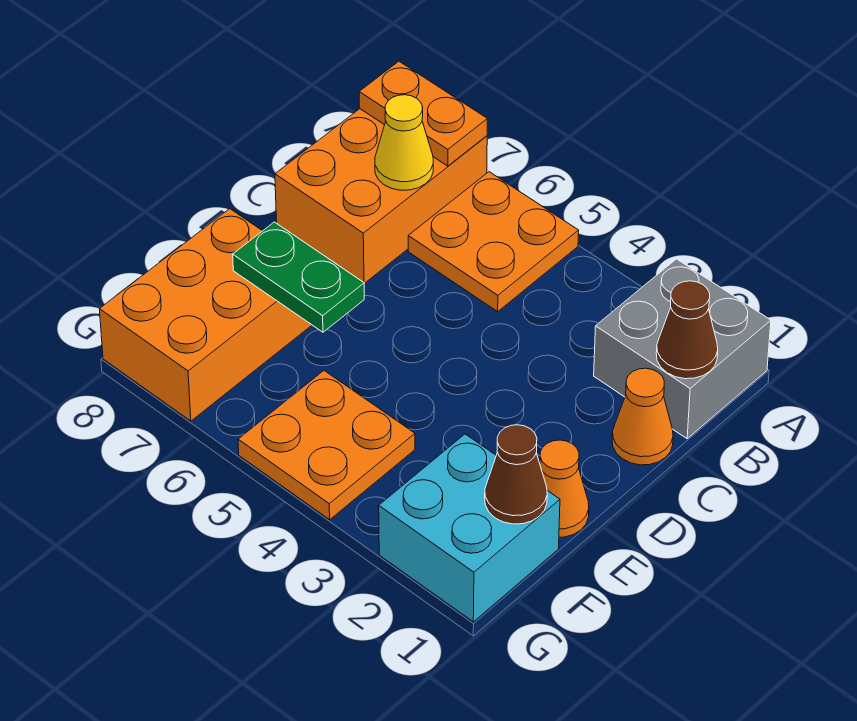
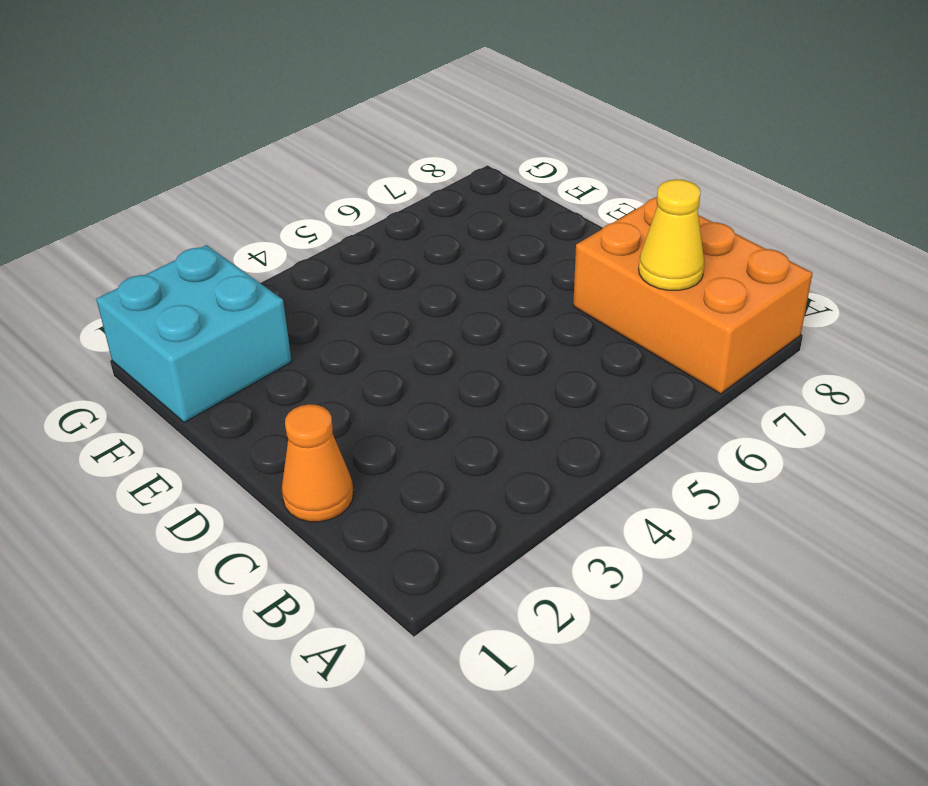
none -> grey 2x2 brick [594,259,771,439]
none -> orange 2x2 plate [408,172,579,311]
none -> orange 1x1 cone [540,440,589,537]

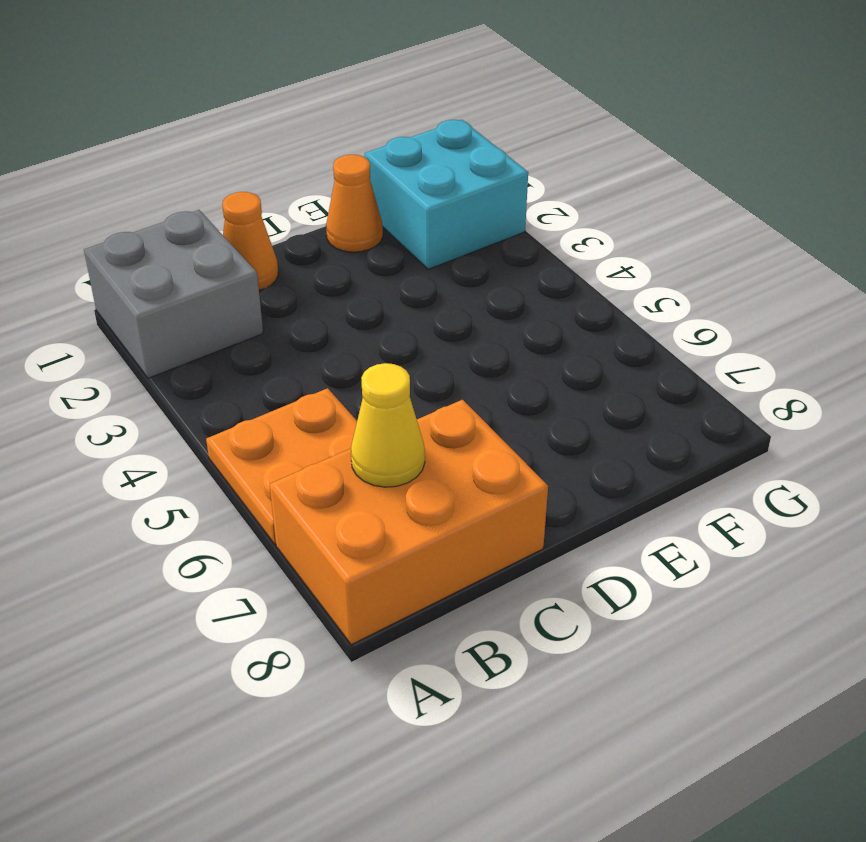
none -> orange 2x3 brick [100,209,312,421]
none -> orange 2x2 plate [238,371,415,520]
none -> orange 1x2 plate [359,61,487,166]

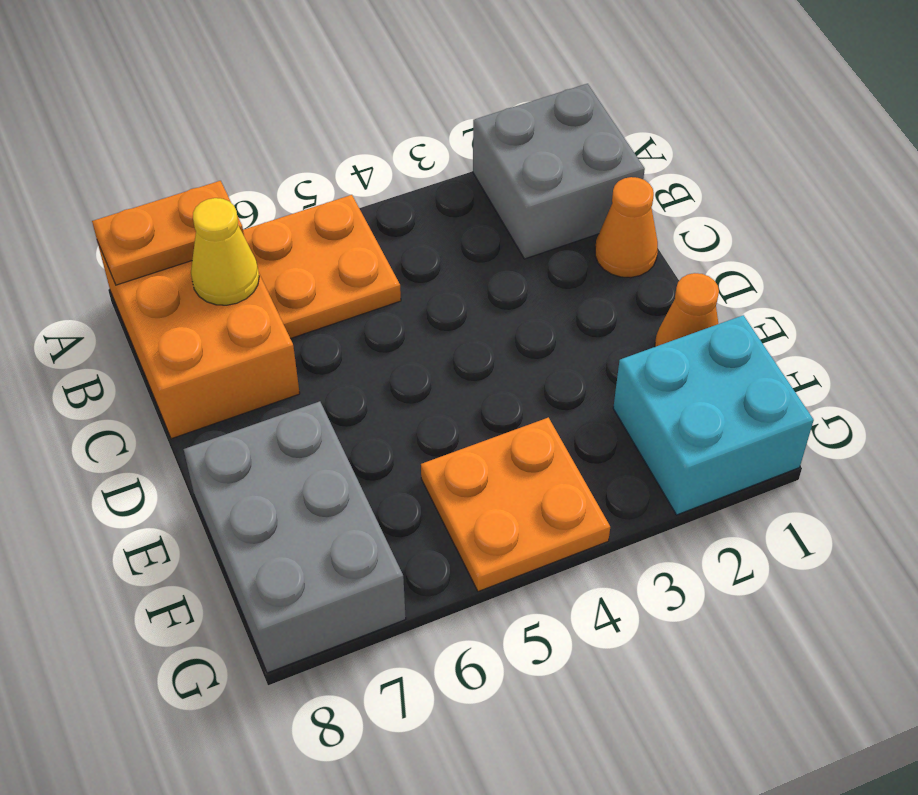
grey 2x3 brick [184,401,406,673] -> orange 2x3 brick [100,209,312,421]
none -> brown 1x1 cone [656,281,718,379]
none -> green 1x2 plate [233,222,364,332]
none -> brown 1x1 cone [485,425,547,524]

